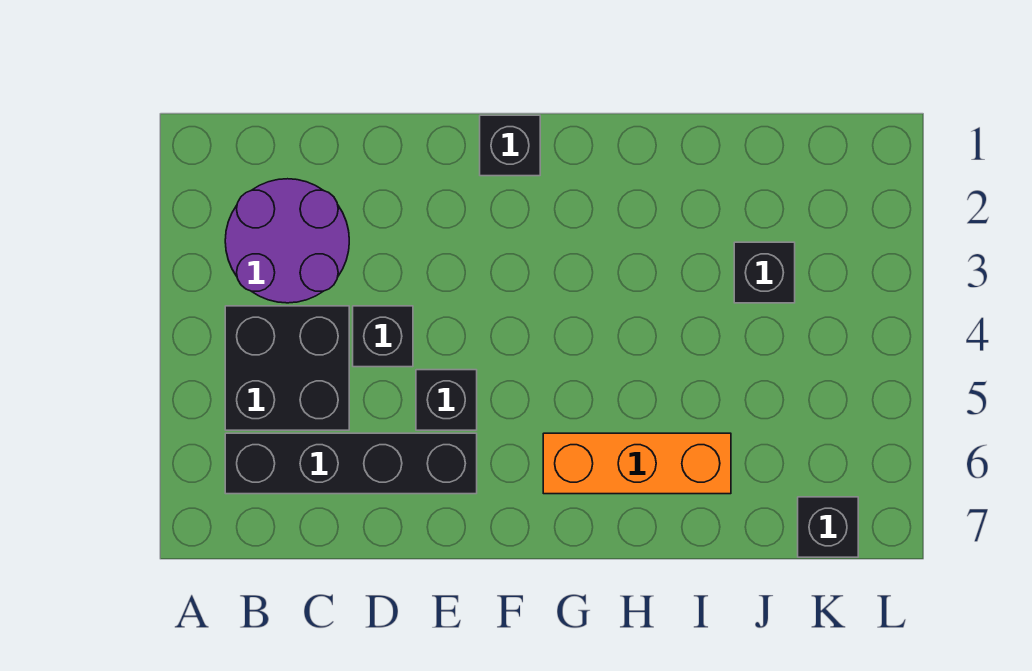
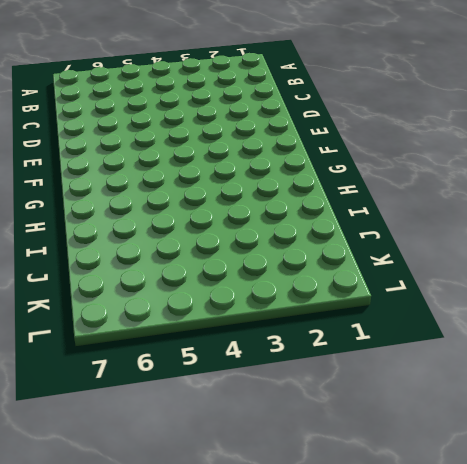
none -> purple 2x2 round brick [225,179,349,303]
none -> black 2x2 brick [225,306,349,430]

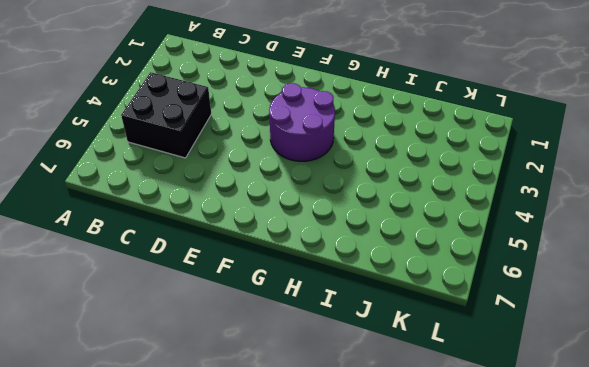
purple 2x2 round brick [269,83,335,161] -> purple 2x2 round brick moved to [225,179,349,303]
none -> black 1x4 brick [225,433,477,494]
none -> black 1x1 brick [353,306,413,367]

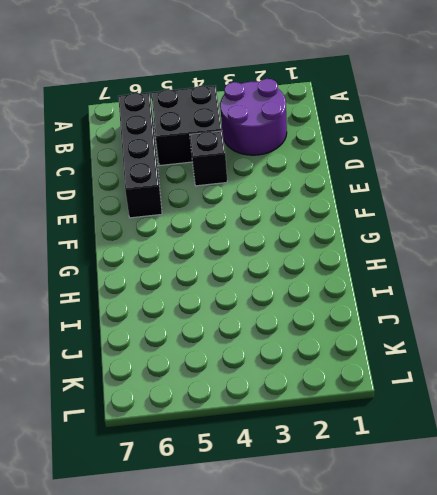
none -> black 1x1 brick [416,370,477,430]
none -> black 1x1 brick [480,115,540,176]

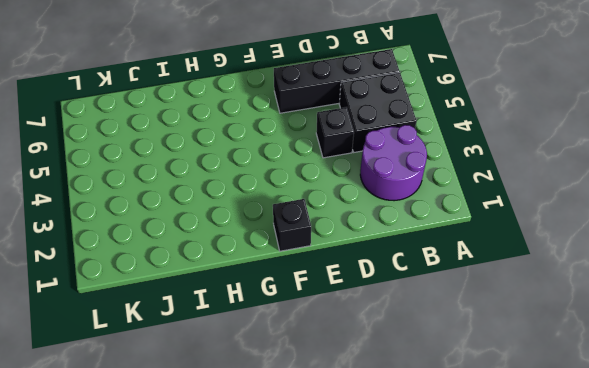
none -> black 1x1 brick [416,370,477,430]
none -> orange 1x3 brick [543,433,731,494]

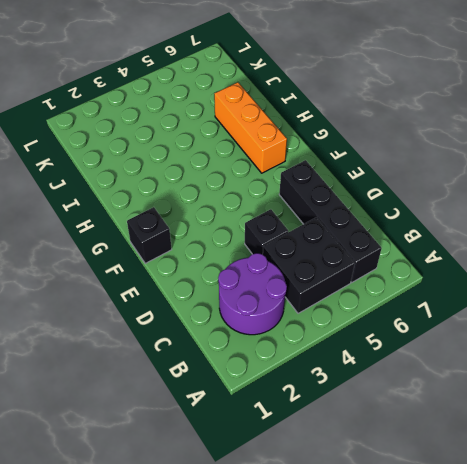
none -> black 1x1 brick [416,370,477,430]
none -> black 1x1 brick [734,242,795,303]

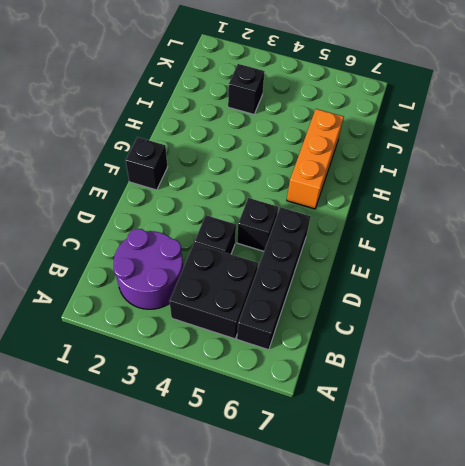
none -> black 1x1 brick [798,497,858,557]

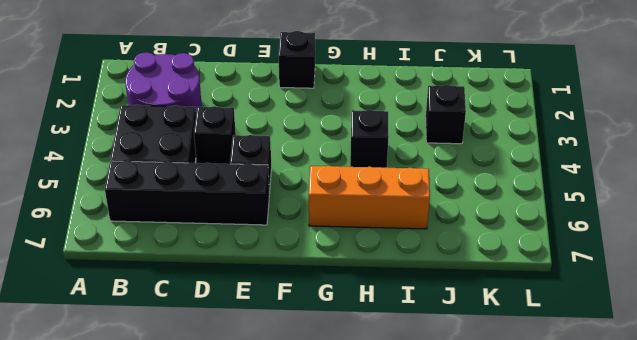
black 1x1 brick [350,110,389,168] -> black 1x1 brick moved to [798,497,858,557]

